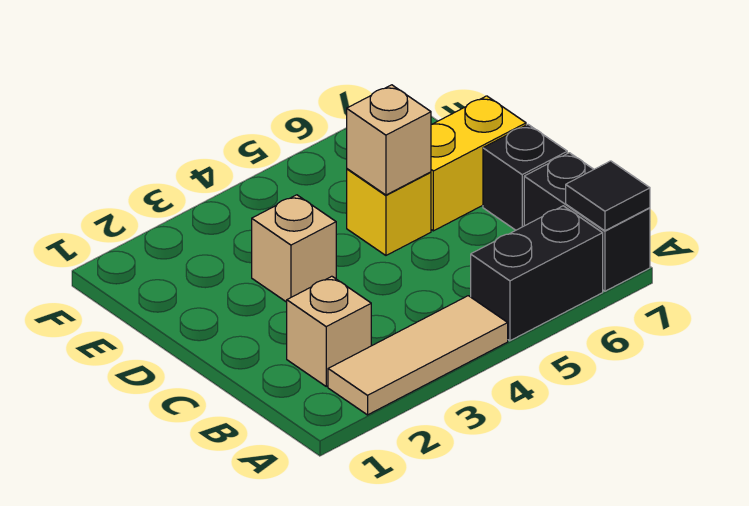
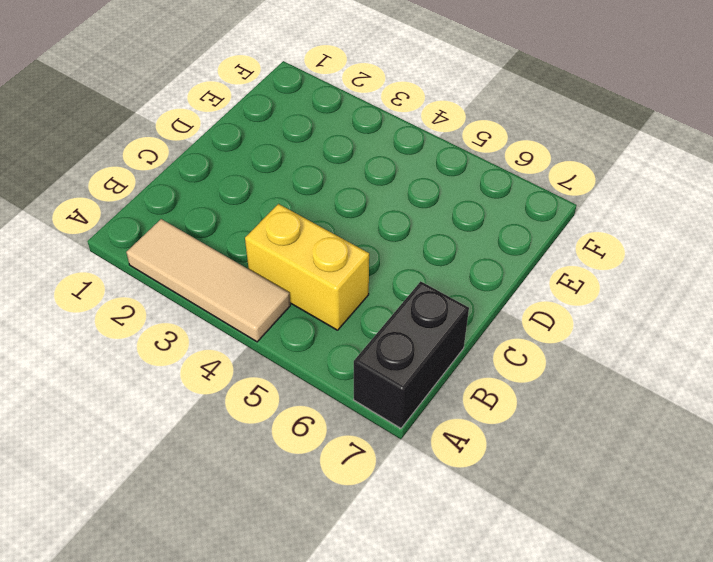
yellow 1x2 brick [245,204,369,330] -> yellow 1x2 brick moved to [431,96,526,231]
none -> black 1x2 brick [471,206,603,341]
none -> tan 1x1 brick [287,276,371,386]

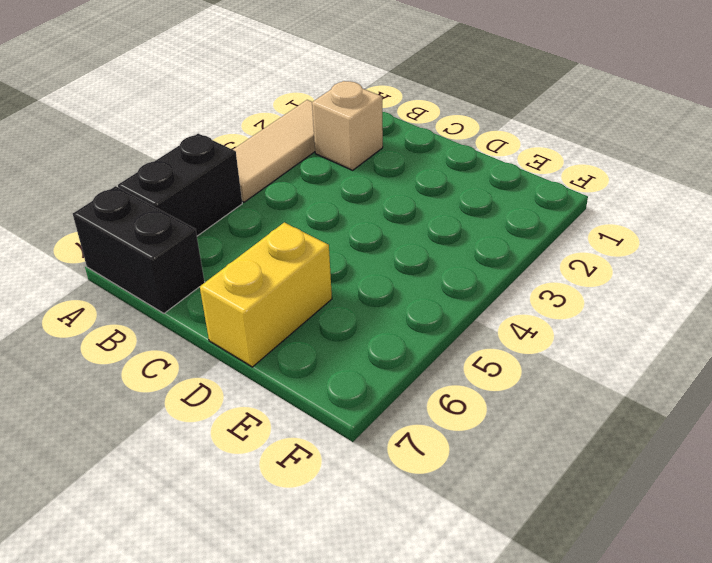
none -> black 1x1 brick [483,125,567,230]
none -> tan 1x1 brick [252,195,336,302]

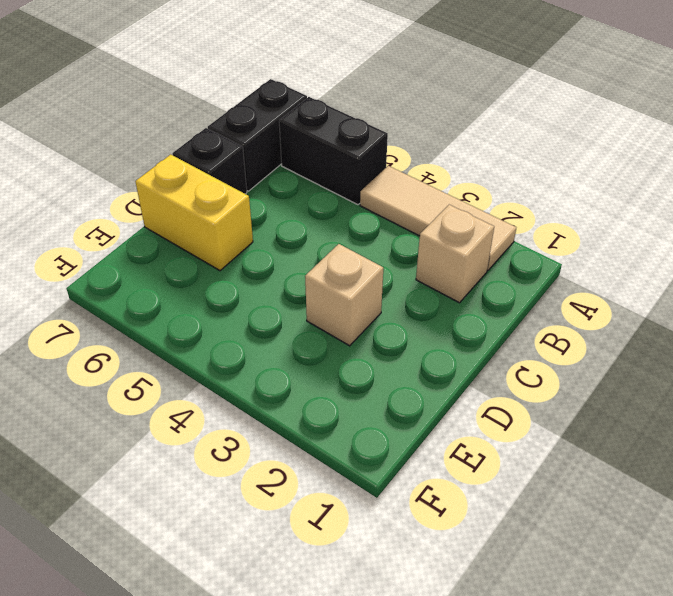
none -> yellow 1x1 brick [347,169,431,255]
none -> black 1x1 tile [566,161,650,231]

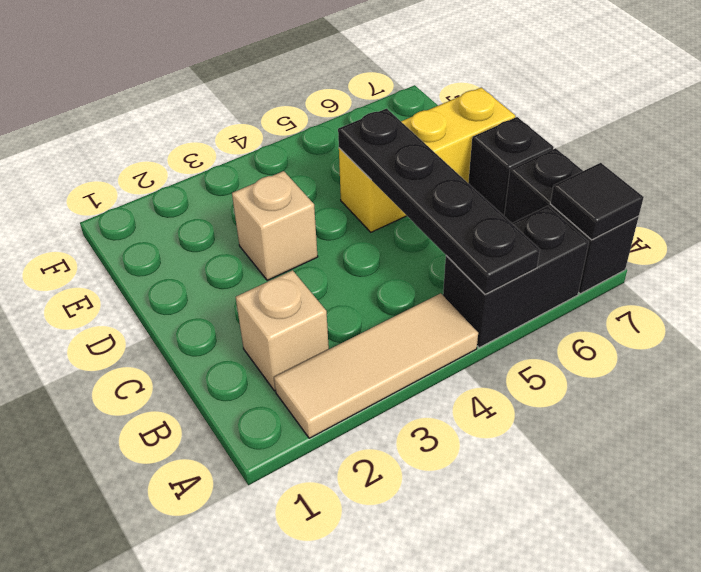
black 1x4 plate [338,108,540,294] -> tan 1x1 brick [347,85,431,195]

